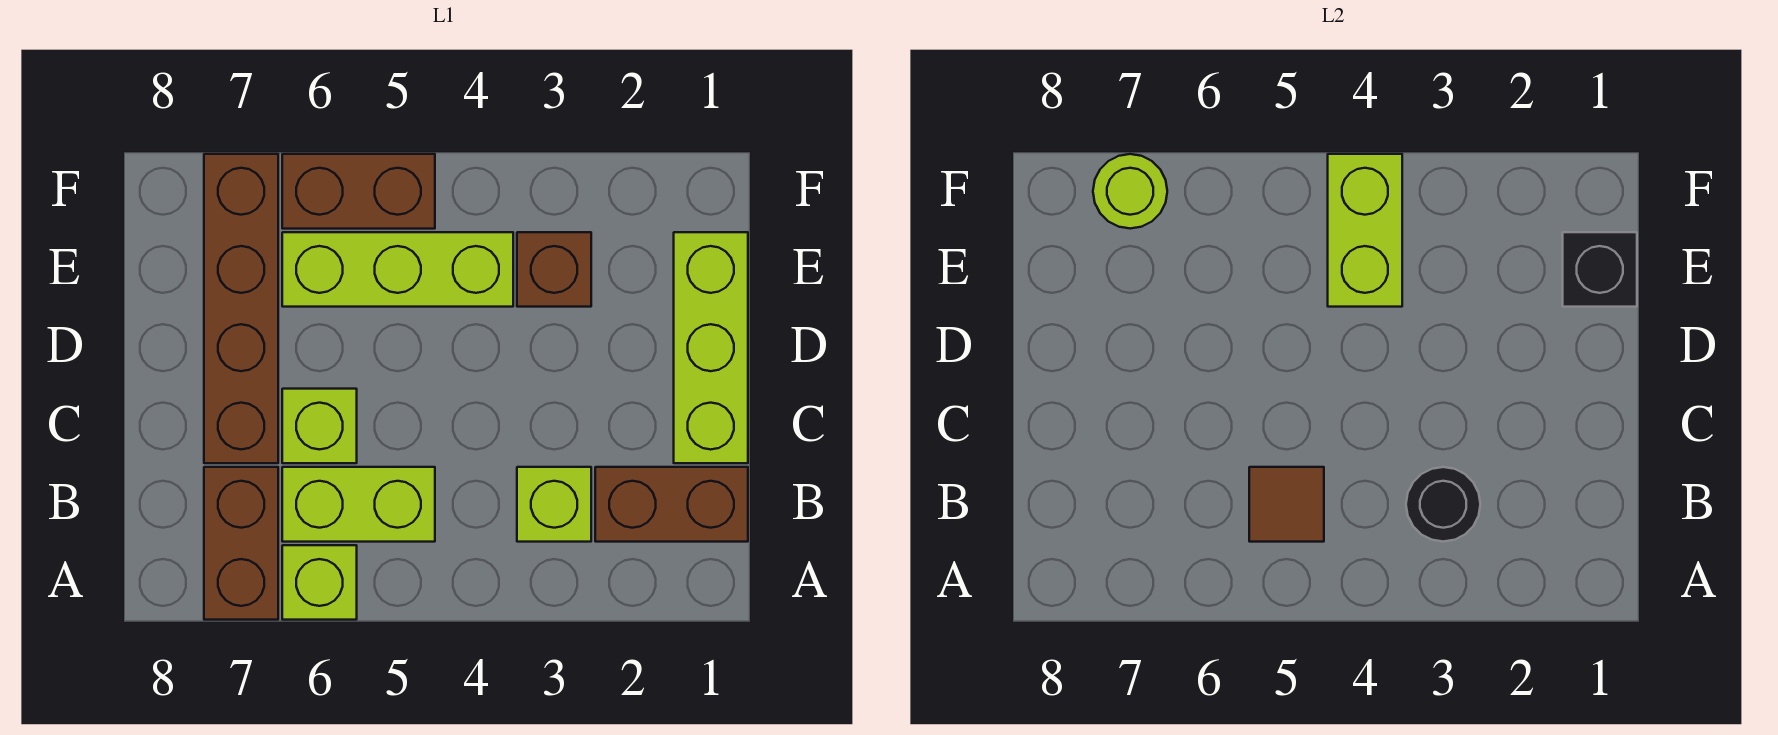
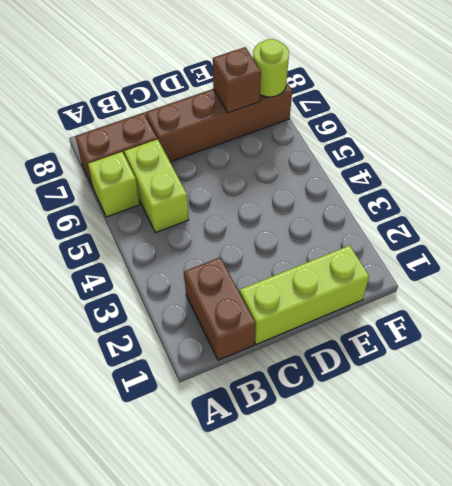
brown 1x1 brick [213,47,261,113] -> brown 1x1 brick moved to [517,232,591,307]
none -> lime 1x1 brick [517,467,591,542]
none -> lime 1x1 brick [282,389,357,463]
none -> lime 1x3 brick [282,232,513,307]

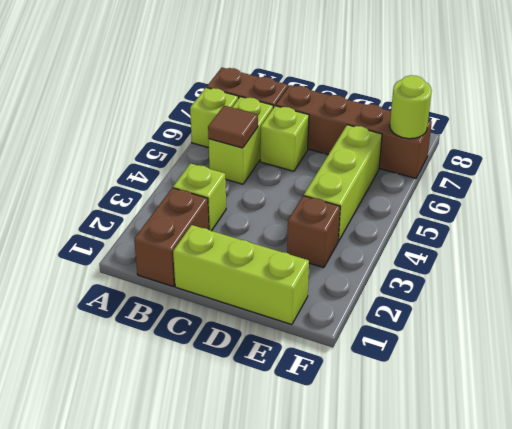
none -> brown 1x2 brick [282,154,435,229]
none -> black 1x1 round brick [1406,467,1480,542]
none -> black 1x1 brick [1563,232,1637,307]

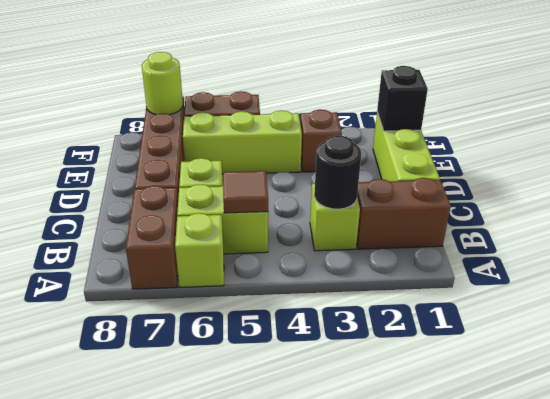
none -> lime 1x2 brick [1328,154,1402,307]

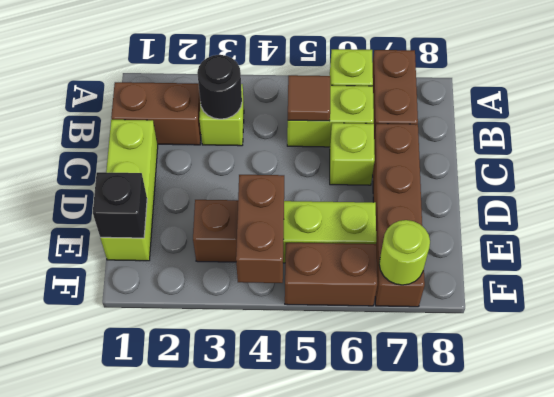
brown 1x2 brick [236,175,284,283] -> lime 1x2 brick [1328,154,1402,307]

